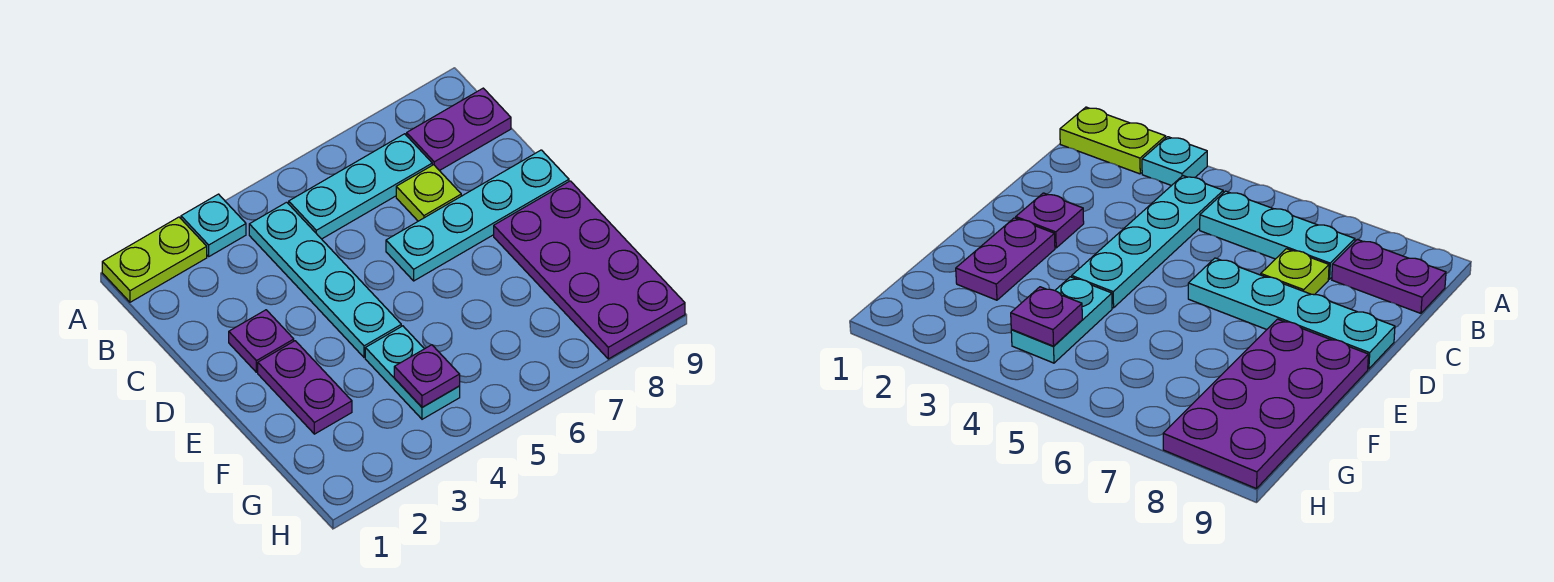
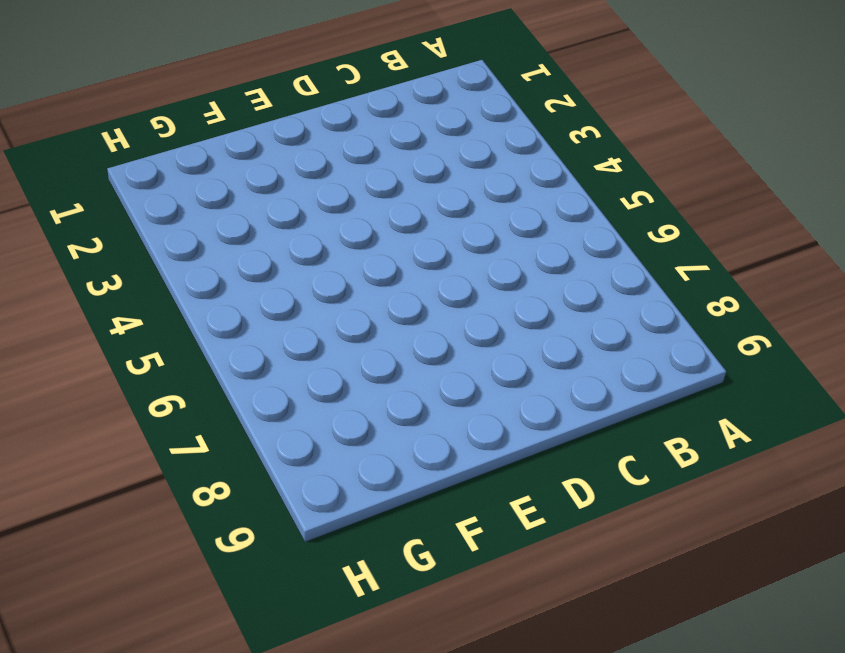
none -> lime 1x2 plate [102,217,207,302]
none -> cyan 1x1 plate [181,194,246,256]
none -> cyan 1x4 plate [249,202,401,357]

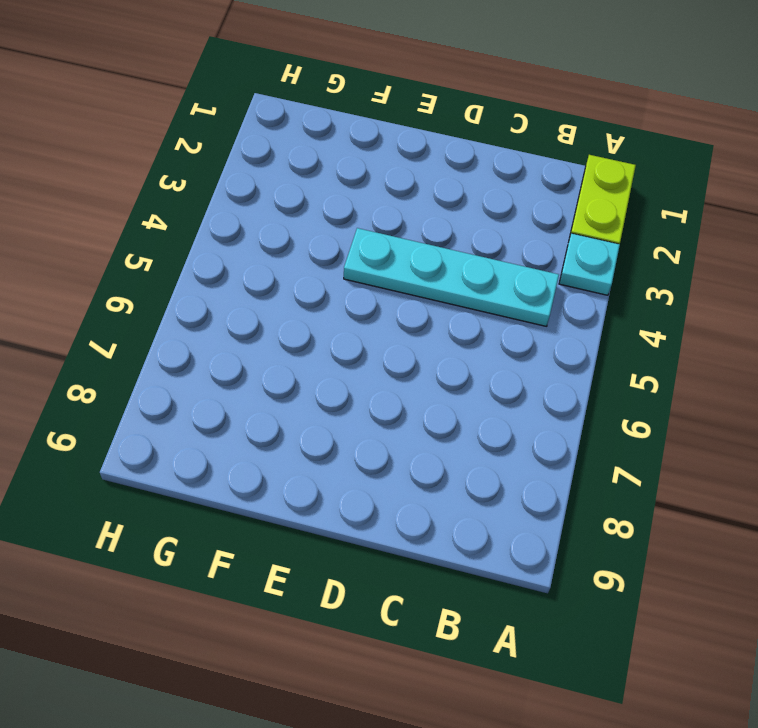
none -> cyan 1x3 plate [289,134,432,239]
none -> purple 1x2 plate [407,88,511,171]
none -> lime 1x1 plate [396,165,461,221]

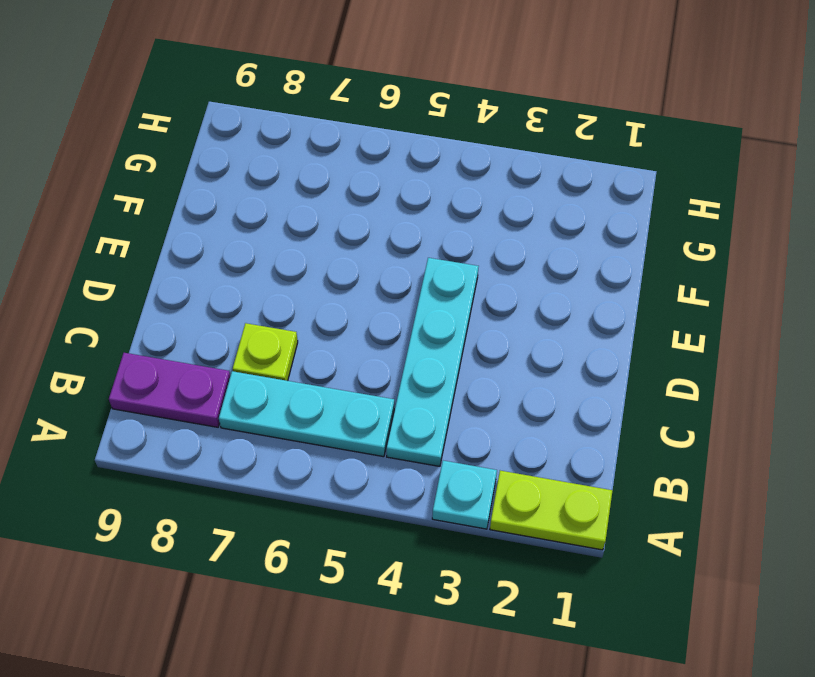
none -> purple 1x1 plate [229,310,294,372]
none -> cyan 1x4 plate [386,150,569,281]
none -> purple 1x2 plate [258,341,352,434]

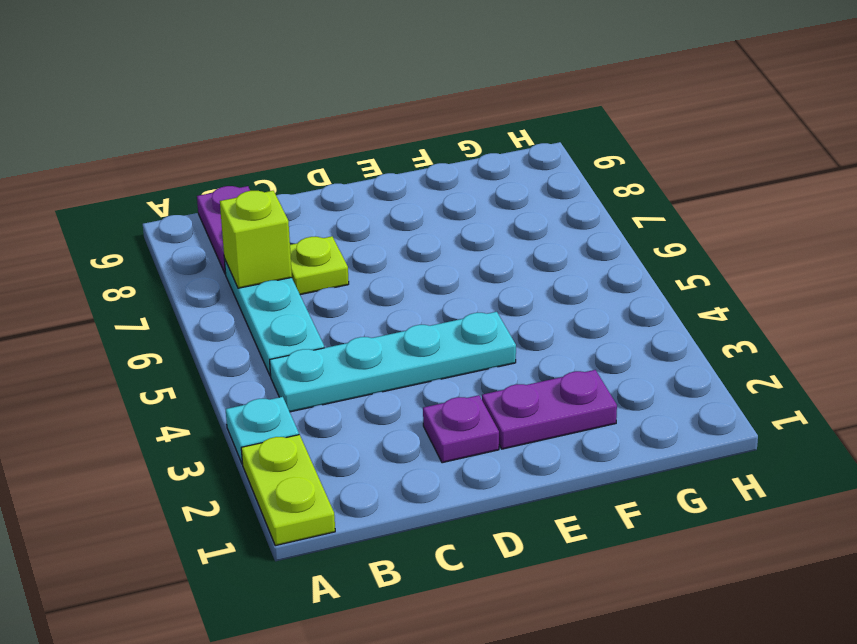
lime 1x1 brick [220,191,292,288] -> none
none -> cyan 1x4 plate [386,150,569,281]
none -> purple 2x4 plate [494,181,685,359]
none -> cyan 1x2 plate [365,326,460,419]

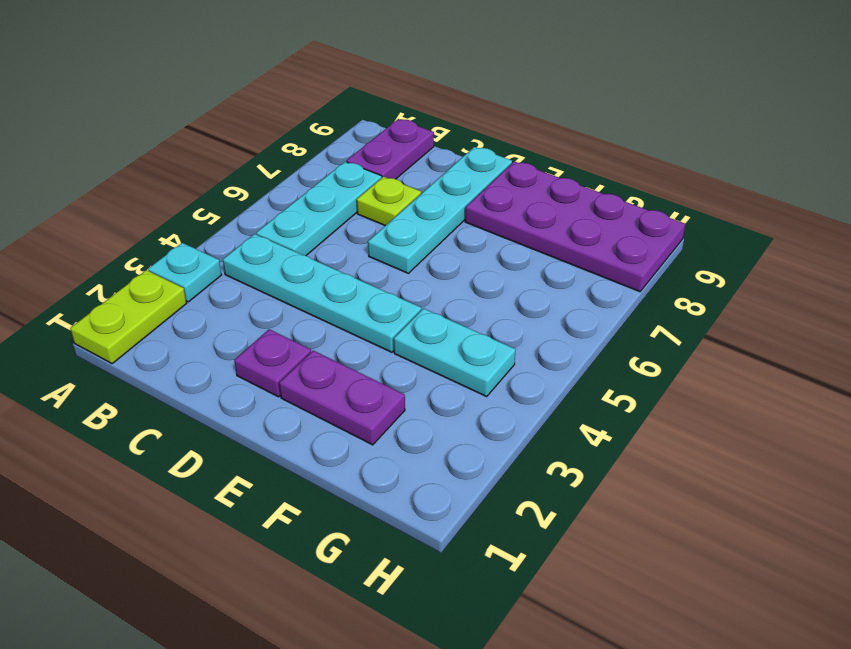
none -> purple 1x1 plate [394,345,460,407]

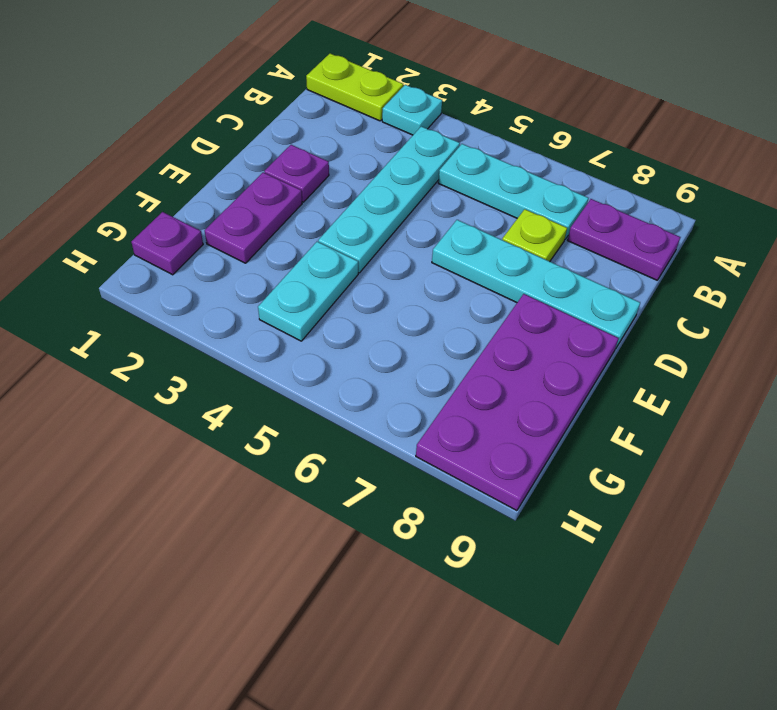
purple 1x1 plate [131,212,203,275] -> purple 1x1 plate moved to [394,345,460,407]

